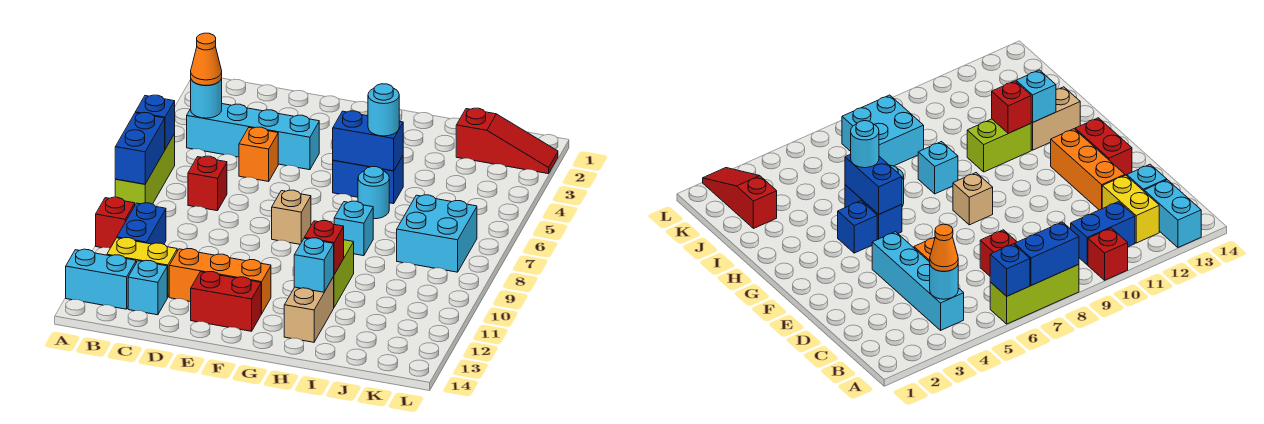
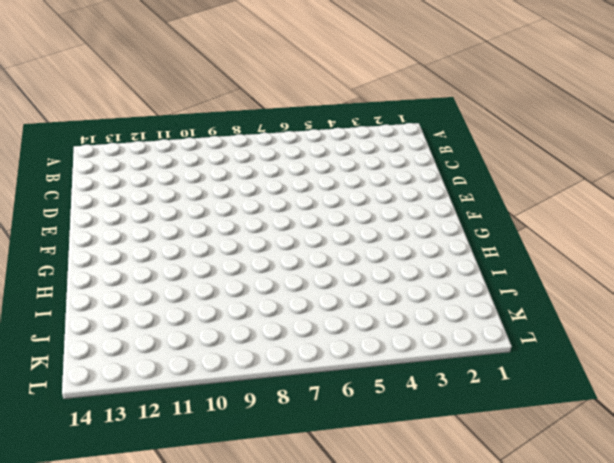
none -> lime 1x3 brick [115,134,175,204]
none -> red 1x1 brick [96,197,135,248]
none -> cyan 1x2 brick [66,249,136,309]

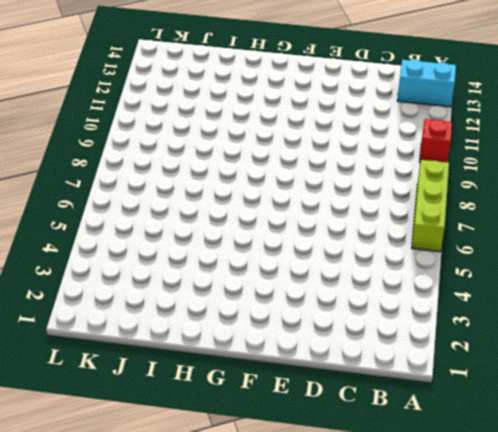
none -> cyan 1x4 brick [187,104,319,170]
none -> blue 1x2 brick [117,203,166,244]
none -> yellow 1x2 brick [107,238,177,297]

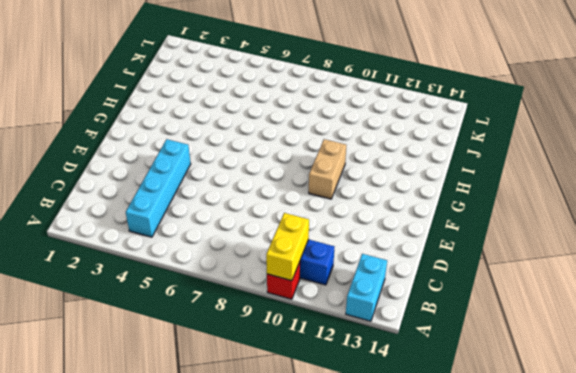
yellow 1x2 brick [266,213,309,281] -> yellow 1x2 brick moved to [107,238,177,297]
tan 1x2 brick [309,139,346,199] -> tan 1x2 brick turned to [284,277,334,342]
none -> lime 1x3 brick [115,134,175,204]
none -> red 1x1 brick [188,156,227,211]
none -> cyan 1x1 brick [128,260,167,315]

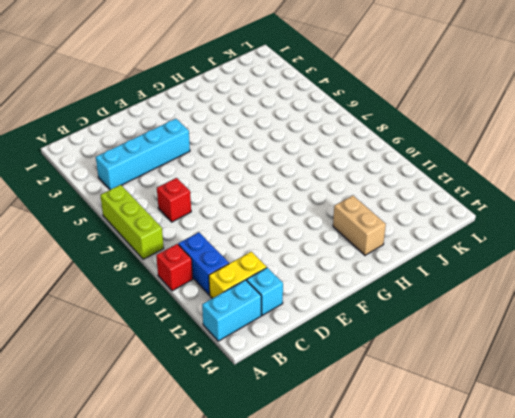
none -> orange 1x1 brick [239,127,278,181]
none -> orange 1x3 brick [169,249,271,314]
none -> red 1x2 brick [191,272,261,331]

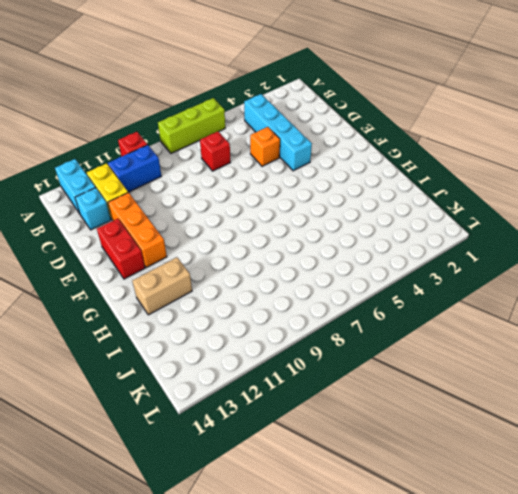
none -> tan 1x1 brick [272,190,311,244]
none -> blue 1x1 brick [838,201,877,253]
none -> blue 1x2 brick [333,156,403,204]

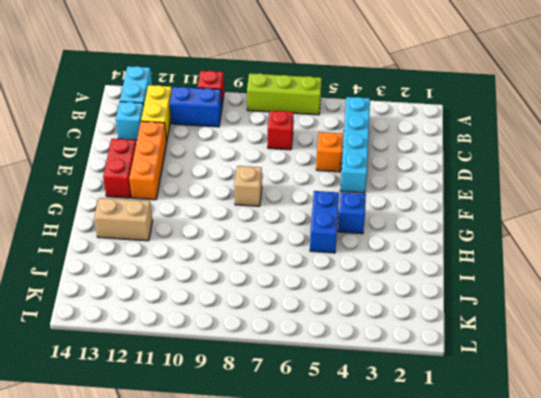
none -> cyan 1x1 round brick [358,167,389,219]
none -> cyan 1x1 brick [334,201,373,256]
none -> lime 1x2 brick [333,240,354,307]

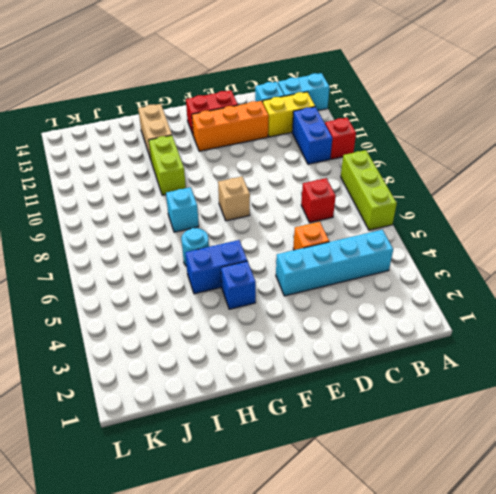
none -> red 1x3 slope [456,108,558,174]
none -> cyan 2x2 brick [397,195,477,272]
none -> blue 1x1 brick [135,95,175,149]

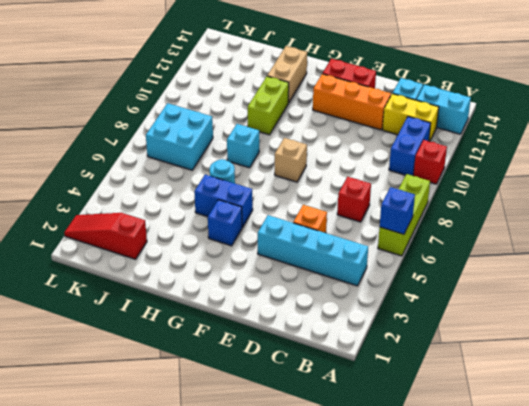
none -> blue 1x2 brick [115,113,165,184]
none -> cyan 1x1 round brick [191,78,222,118]
none -> blue 1x2 brick [333,111,403,171]

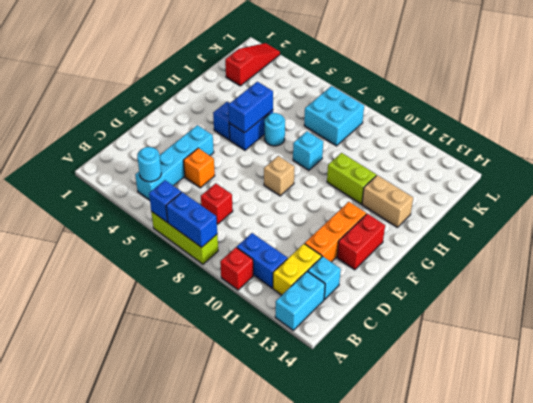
none -> red 1x1 brick [304,221,344,275]
none -> cyan 1x1 brick [294,238,334,292]
none -> orange 1x1 cone [191,33,222,86]

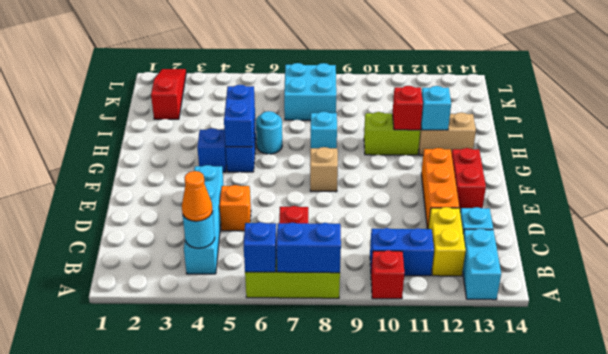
none -> cyan 1x1 round brick [368,84,399,136]

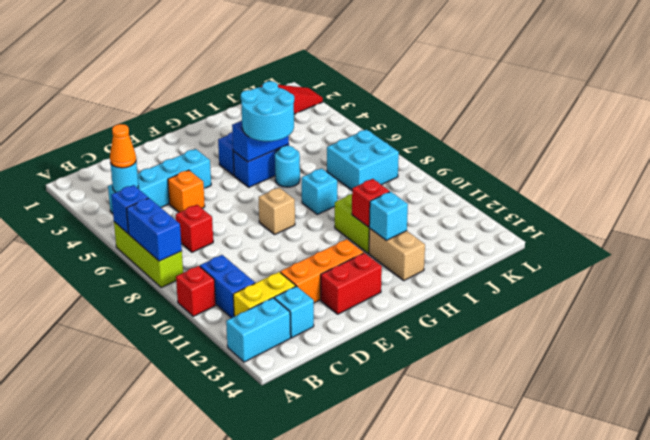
cyan 2x2 round brick [241,81,294,141] -> cyan 1x1 round brick [368,84,399,136]

